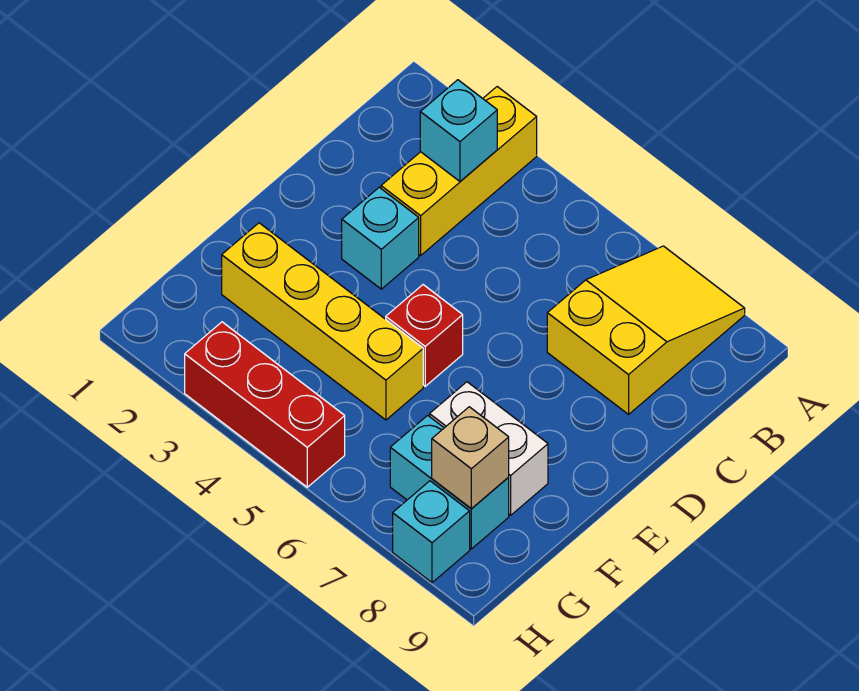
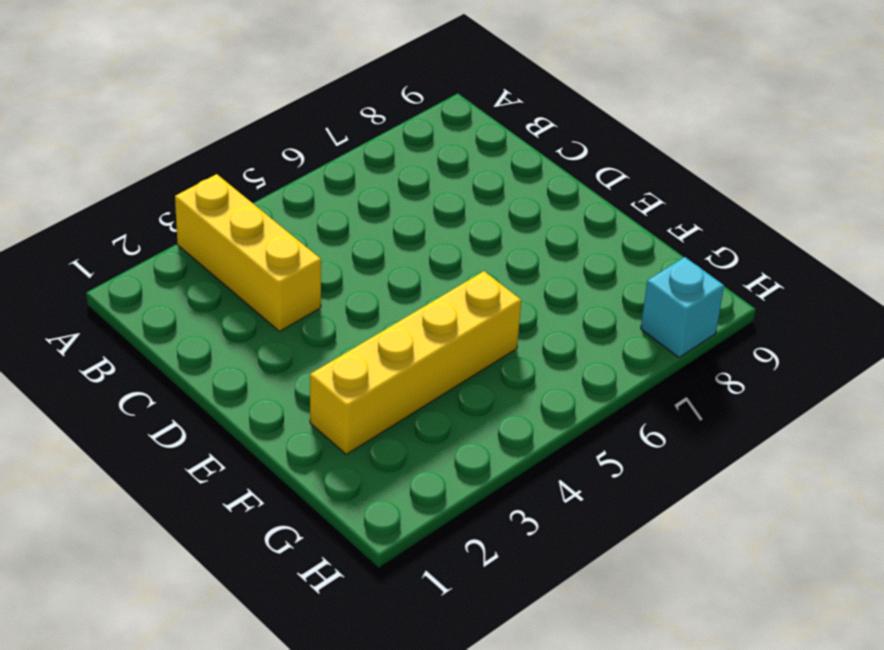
none -> yellow 2x3 slope [547,246,745,414]
none -> cyan 1x1 brick [342,187,419,289]

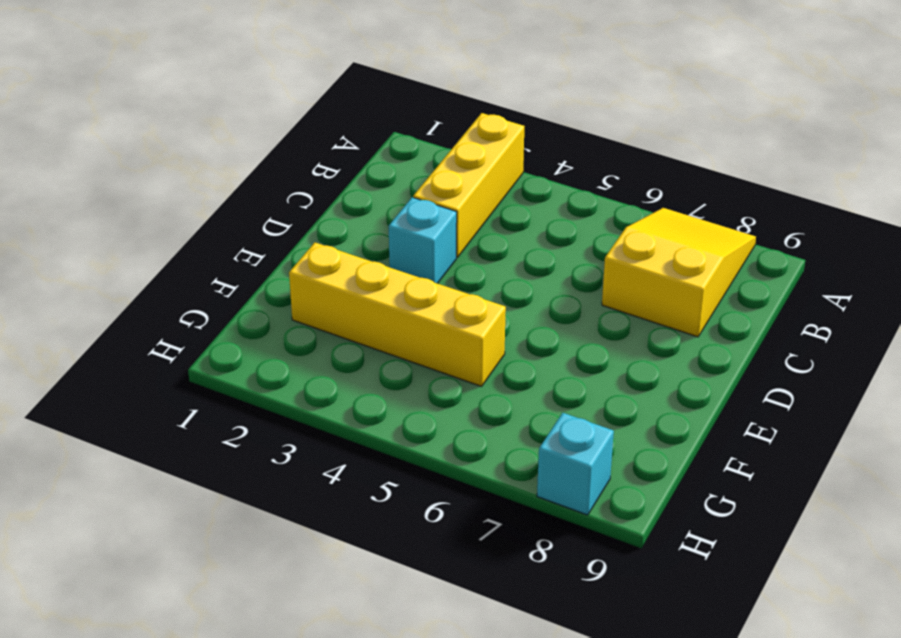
none -> red 1x1 brick [386,285,463,386]
none -> white 1x2 brick [430,382,548,515]

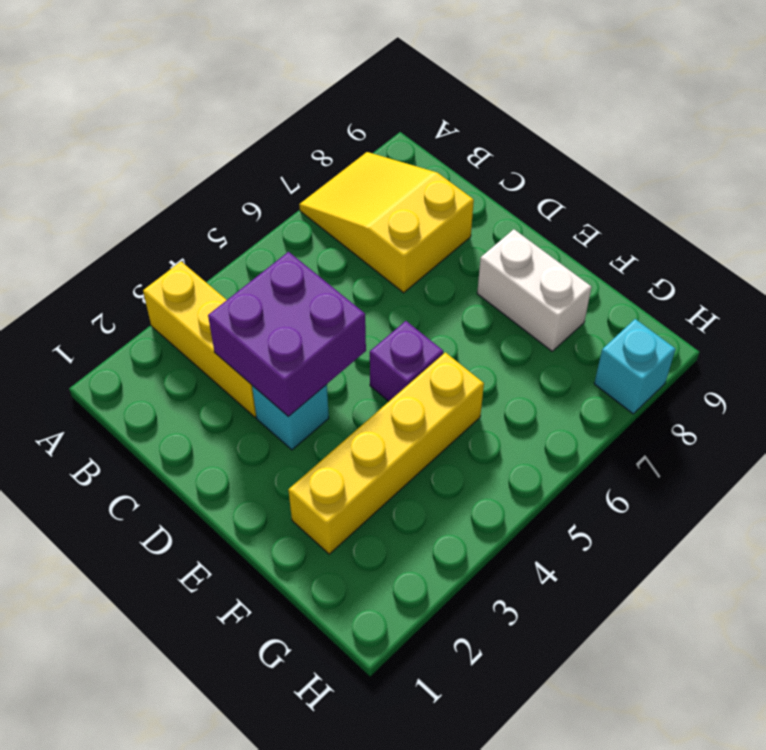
purple 2x2 brick [208,252,366,417] -> none
purple 1x1 brick [370,321,443,401] -> red 1x1 brick [386,285,463,386]
white 1x2 brick [477,229,591,351] -> white 1x2 brick turned to [430,382,548,515]
none -> cyan 1x2 brick [390,415,509,549]
none -> red 1x3 brick [185,322,345,487]

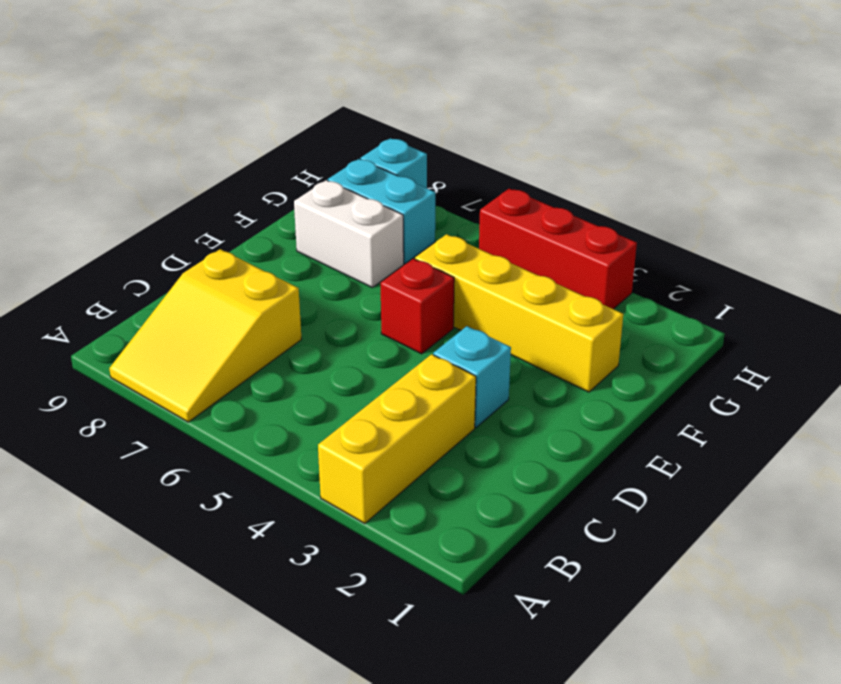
none -> cyan 1x1 brick [420,80,497,181]
none -> tan 1x1 brick [432,407,509,509]

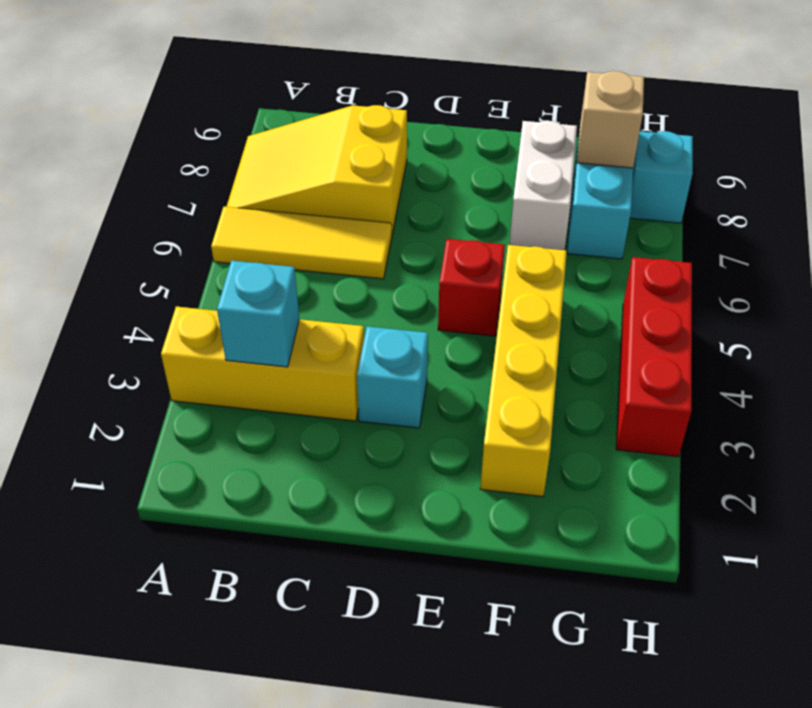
yellow 1x3 tile [211,207,392,279] -> none

